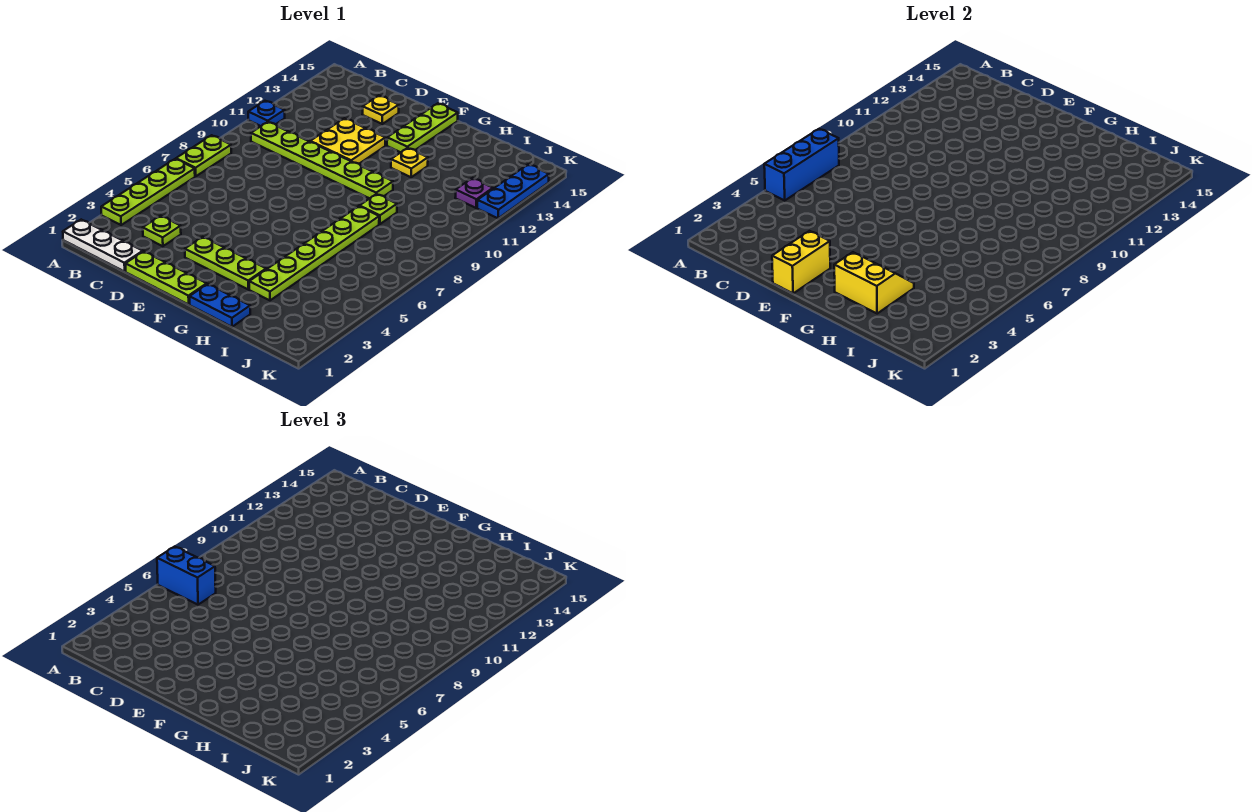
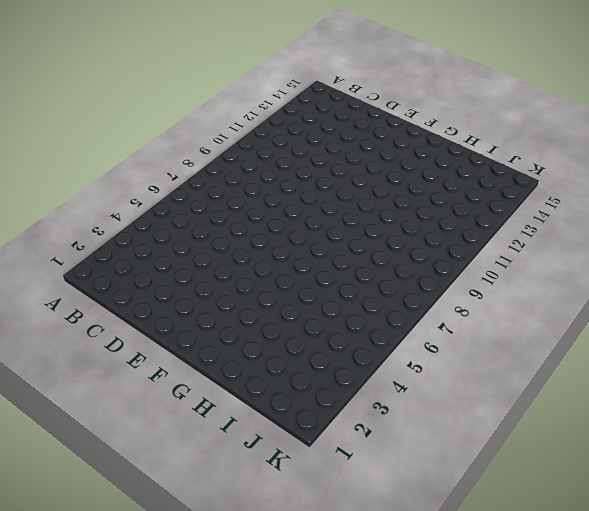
none -> white 1x3 plate [63,220,143,272]
none -> lime 1x4 plate [101,159,195,225]
none -> lime 1x2 plate [176,135,231,176]

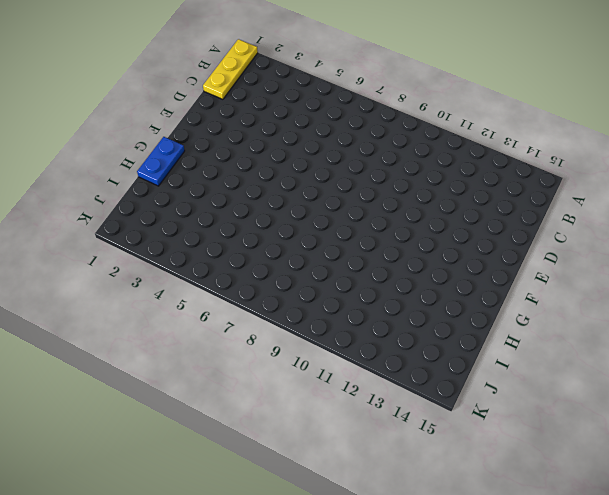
yellow 1x3 plate [203,39,258,99] -> white 1x3 plate [63,220,143,272]
none -> lime 1x4 plate [101,159,195,225]
none -> lime 1x2 plate [176,135,231,176]
none -> blue 1x1 plate [248,101,285,126]

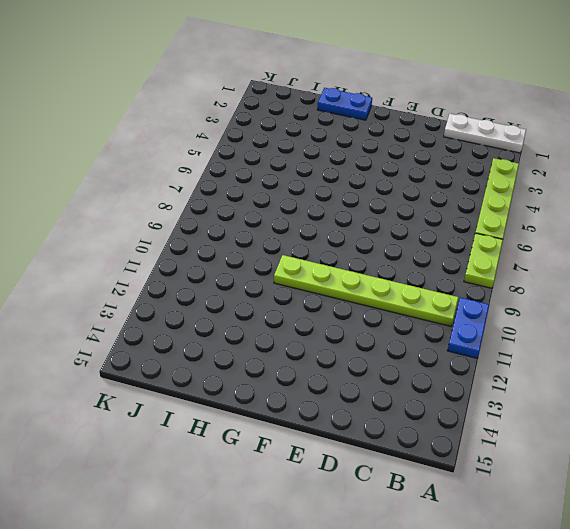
blue 1x2 plate [447,298,489,358] -> blue 1x1 plate [248,101,285,126]
none -> lime 1x1 plate [143,216,181,246]
none -> lime 1x3 plate [125,251,207,304]
none -> yellow 2x2 plate [310,118,385,164]

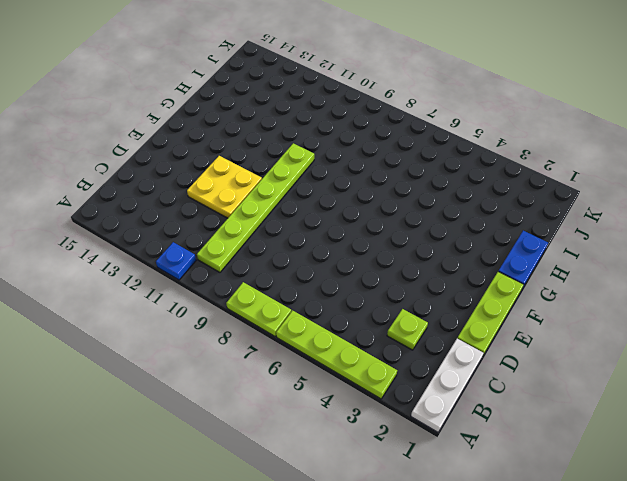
none -> yellow 1x1 plate [362,96,399,124]
none -> lime 1x3 plate [185,237,266,289]
none -> lime 1x3 plate [387,103,458,152]

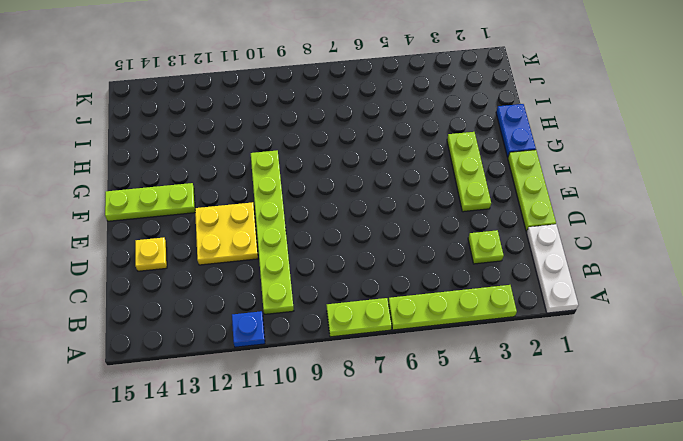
none -> yellow 1x1 plate [391,148,428,177]
none -> lime 1x6 plate [249,206,379,300]
none -> lime 1x1 plate [359,194,397,224]

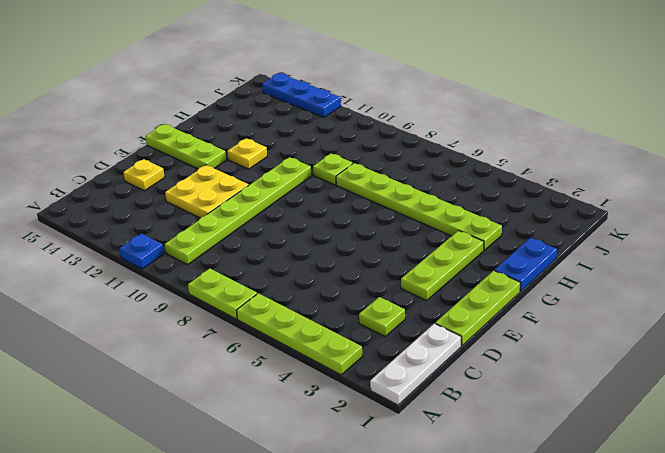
none -> purple 1x1 plate [455,178,493,208]
none -> blue 1x3 brick [764,129,839,200]
none -> yellow 1x2 brick [772,231,830,293]

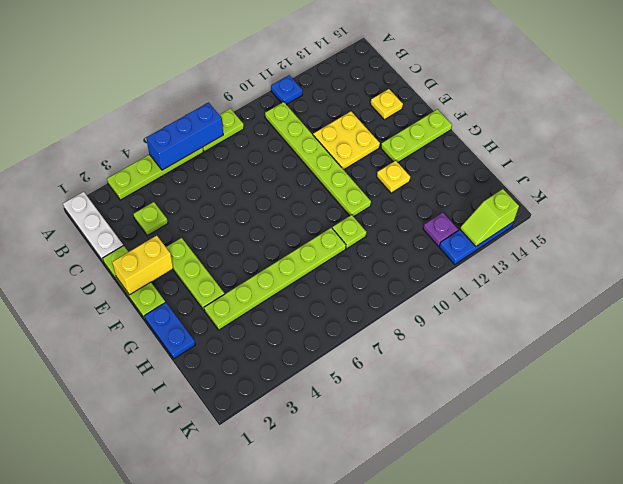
lime 1x2 slope [460,189,519,246] -> none
none -> yellow 2x2 slope [834,252,914,313]
none -> blue 1x2 brick [157,547,216,605]

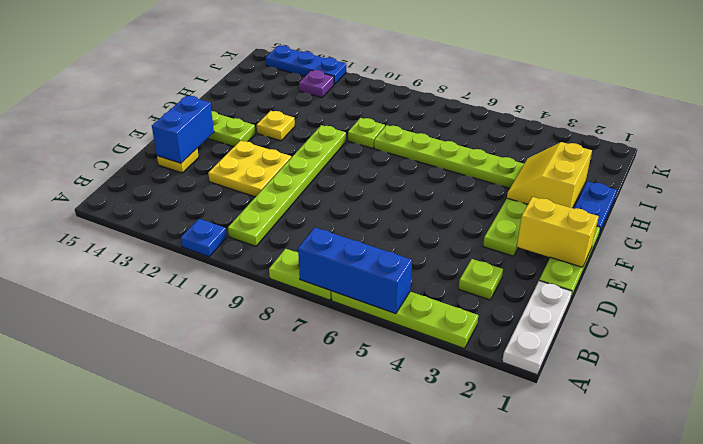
blue 1x2 brick [152,96,214,163] -> blue 1x2 brick moved to [157,547,216,605]

